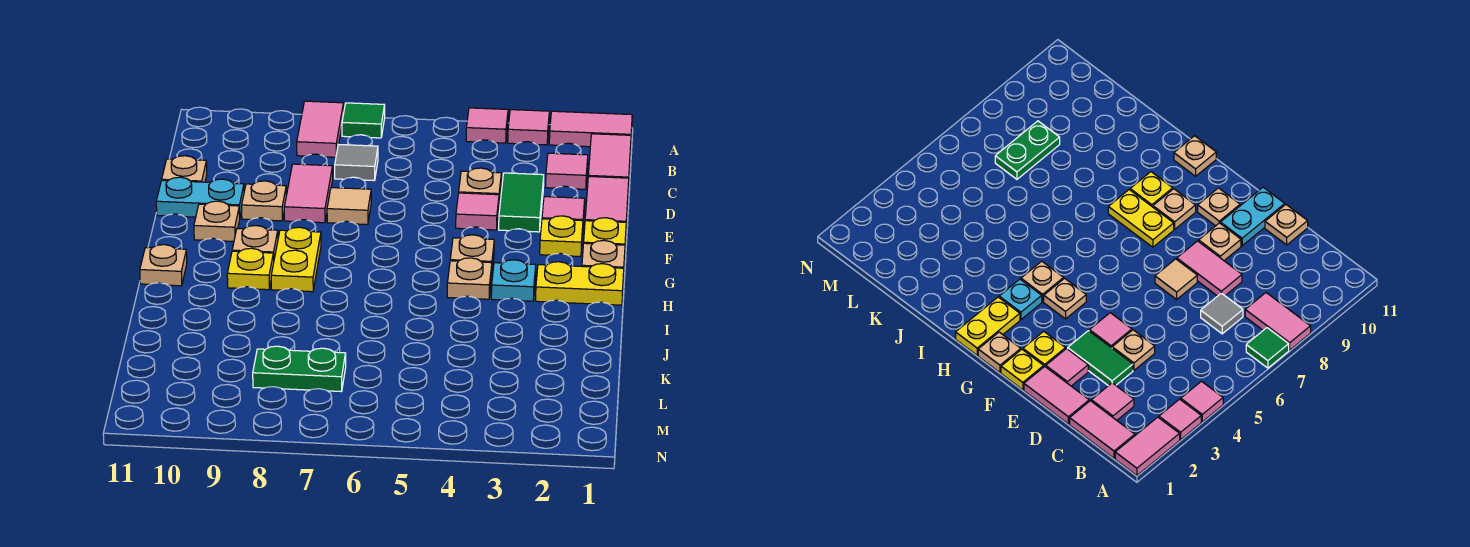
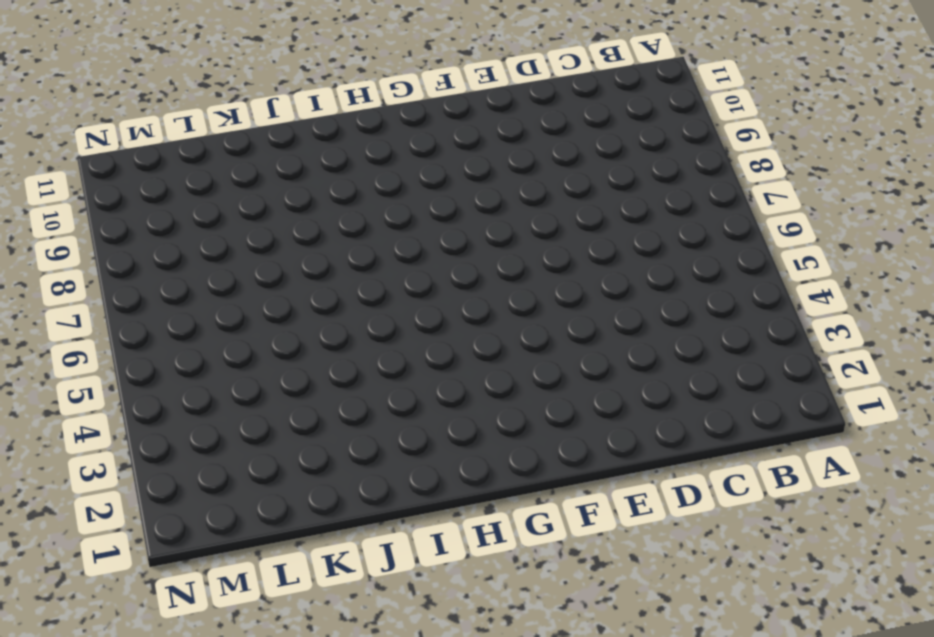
none -> pink 1x2 tile [549,111,632,147]
none -> pink 1x1 tile [508,110,549,145]
none -> pink 1x1 tile [466,108,508,143]
none -> green 1x1 tile [342,103,385,138]

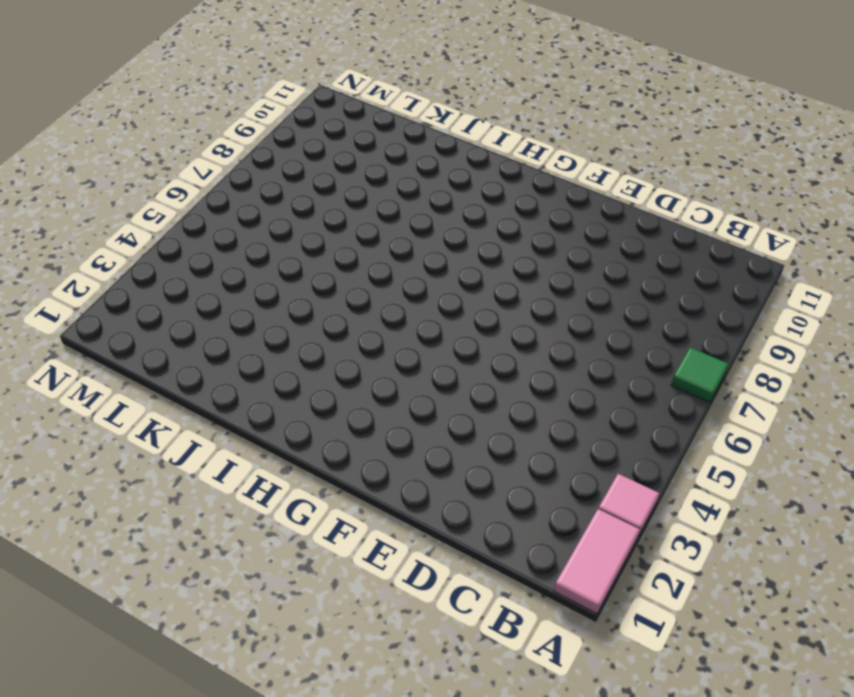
none -> pink 1x1 tile [466,108,508,143]
none -> pink 1x2 tile [297,101,344,157]
none -> pink 1x2 tile [588,134,631,187]
none -> pink 1x1 tile [546,153,588,189]

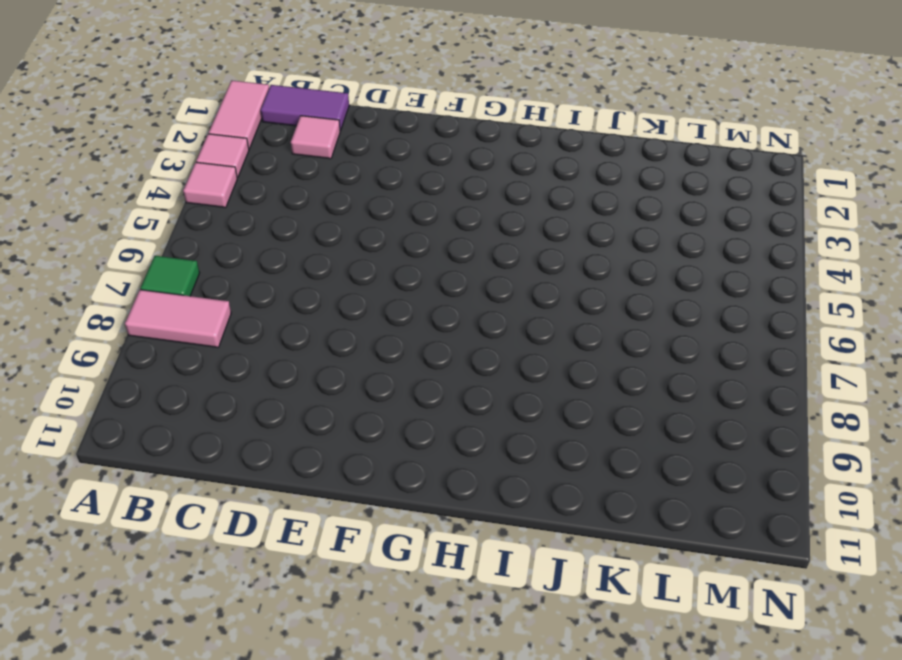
purple 1x2 tile [261,85,349,131] -> pink 1x2 tile [588,134,631,187]
none -> grey 1x1 tile [335,145,378,181]
none -> pink 1x2 tile [585,176,629,223]
none -> green 1x2 tile [499,173,544,232]
none -> tan 1x1 plate [459,168,501,203]

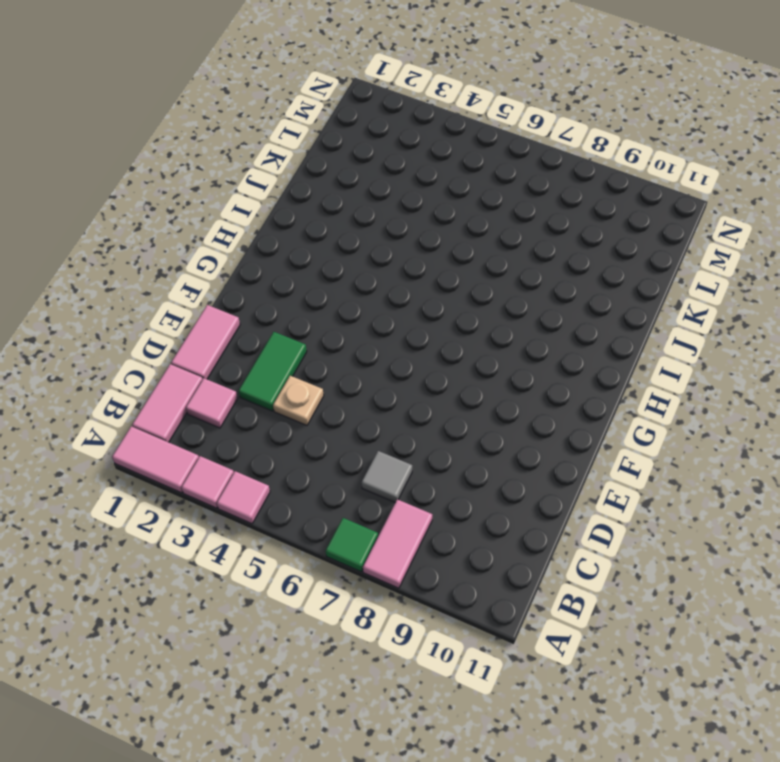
none -> pink 1x2 tile [284,164,333,223]
none -> tan 1x1 plate [162,156,207,182]
none -> pink 1x1 tile [542,197,585,222]
none -> pink 1x1 tile [456,193,499,230]

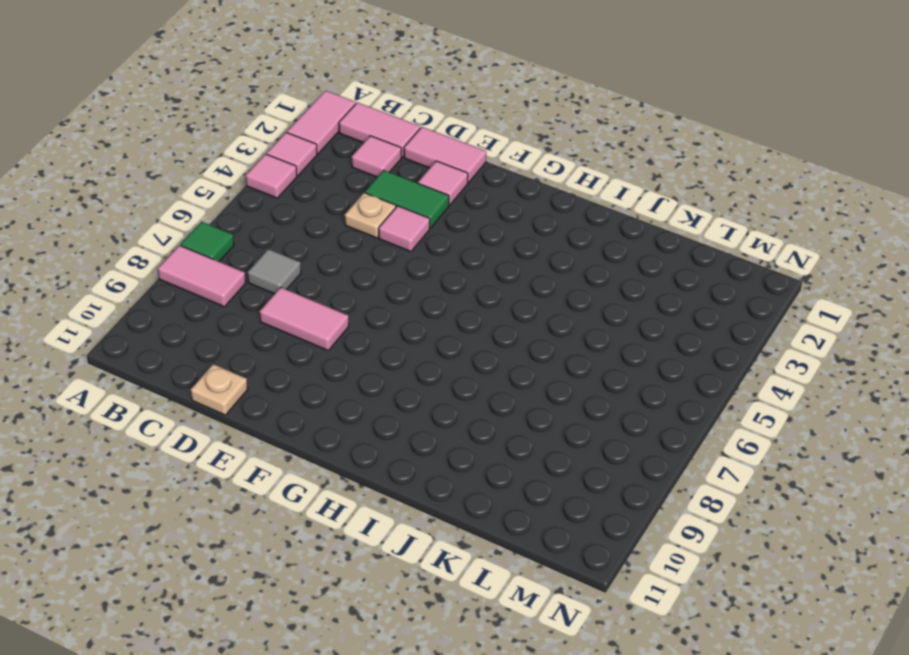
none -> tan 1x1 tile [327,188,371,225]
none -> tan 1x1 plate [242,181,286,221]
none -> cyan 1x2 plate [156,177,244,217]
none -> yellow 1x1 plate [584,218,626,245]

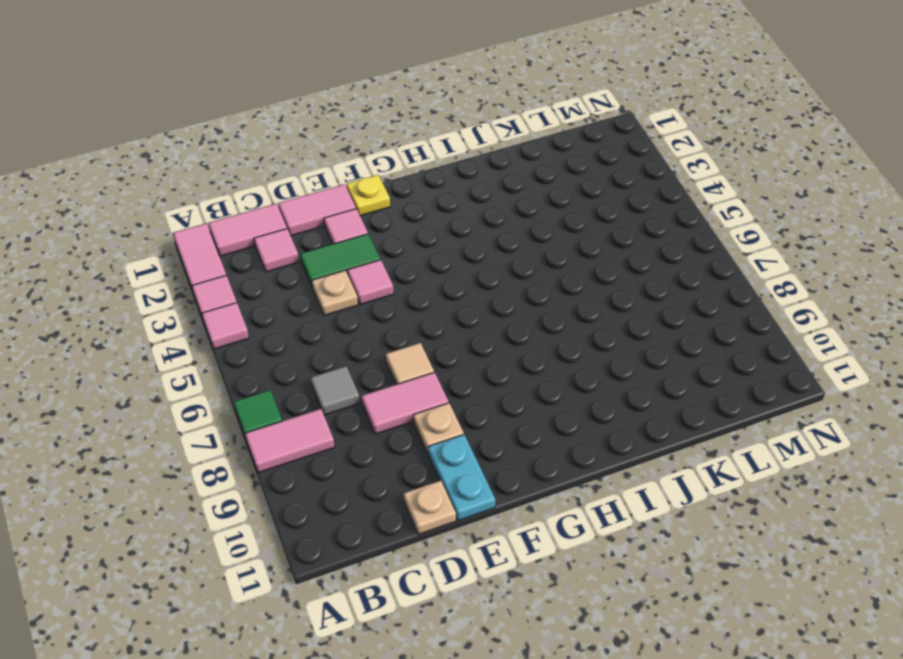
none -> yellow 1x1 plate [540,216,583,257]
none -> tan 1x1 plate [194,201,240,241]
none -> tan 1x1 plate [582,240,625,277]
none -> tan 1x1 plate [450,235,494,269]

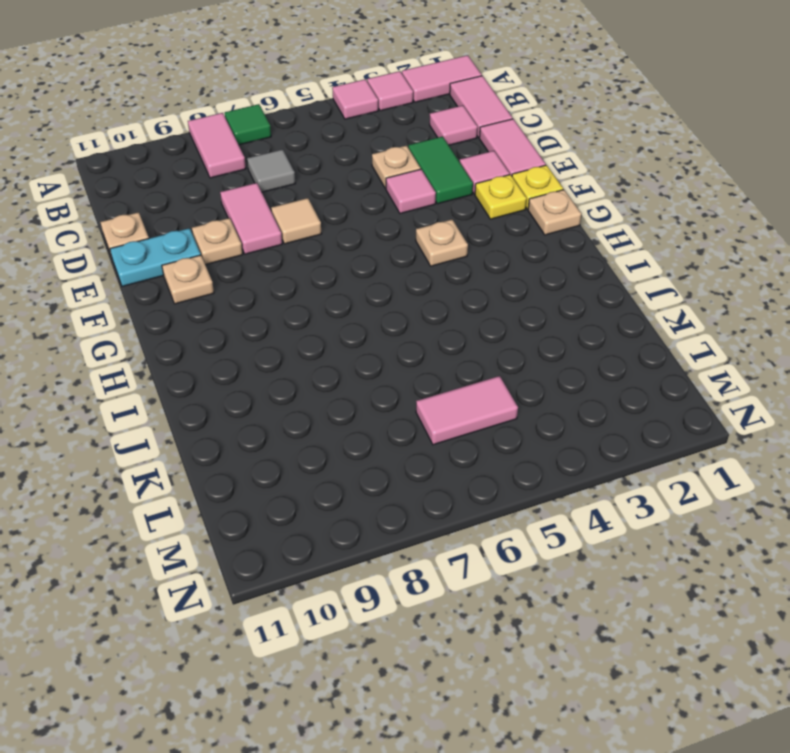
pink 1x2 tile [416,376,518,445] -> none
none -> yellow 1x2 plate [271,227,321,292]
none -> tan 1x1 plate [232,226,278,259]
none -> yellow 1x2 plate [536,262,624,305]
none -> cyan 1x1 plate [491,260,536,301]

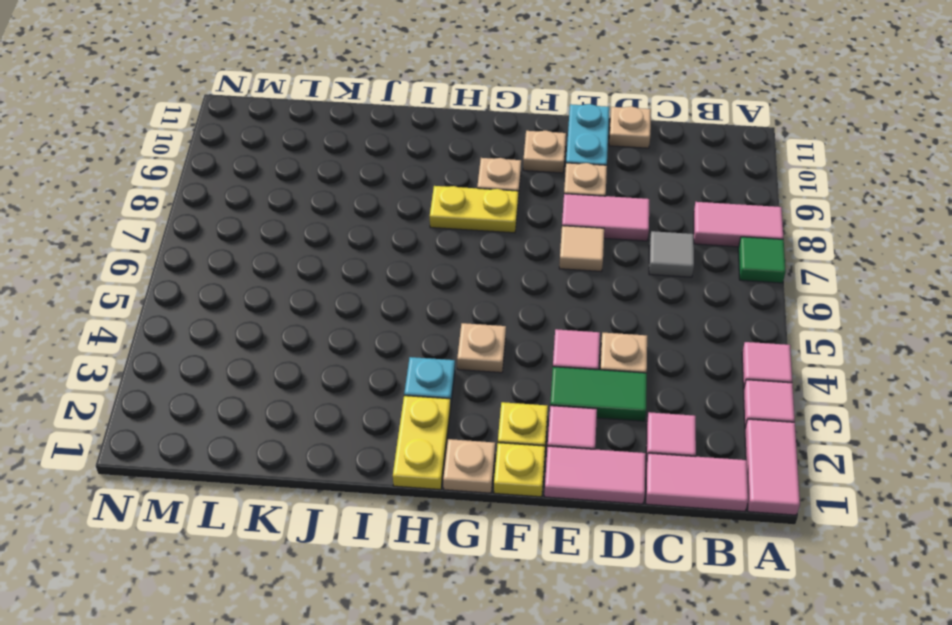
none -> tan 1x1 plate [447,258,492,299]
none -> yellow 1x1 plate [227,248,274,290]
none -> tan 1x1 plate [140,245,187,286]
none -> green 1x2 plate [253,346,346,392]

